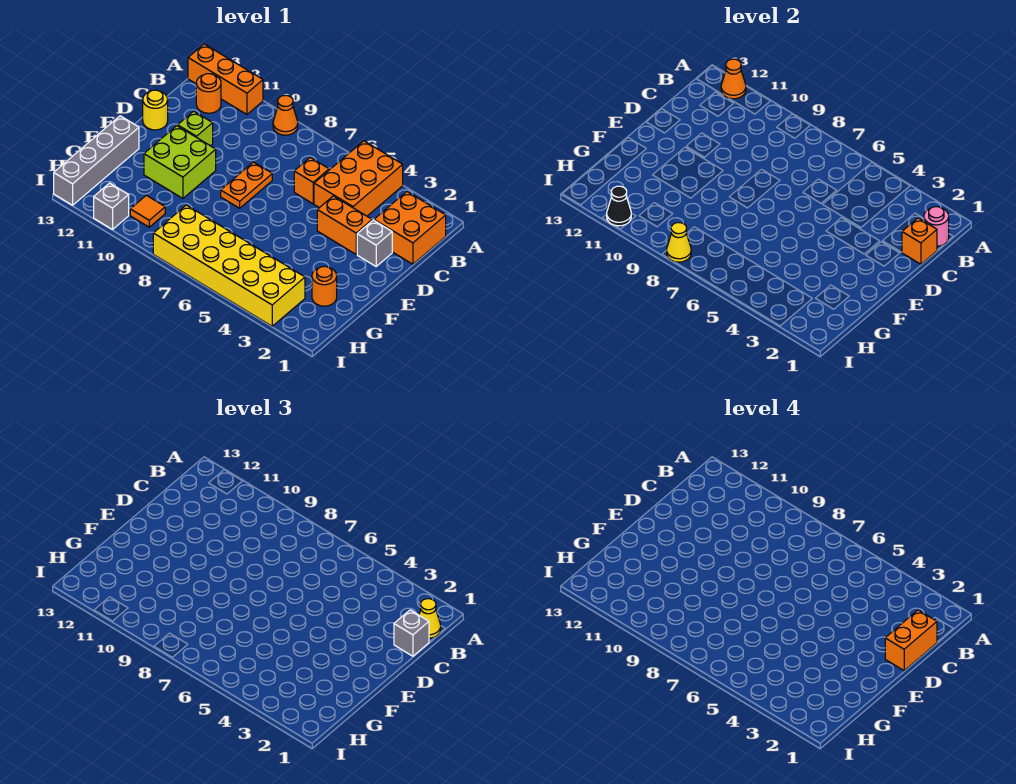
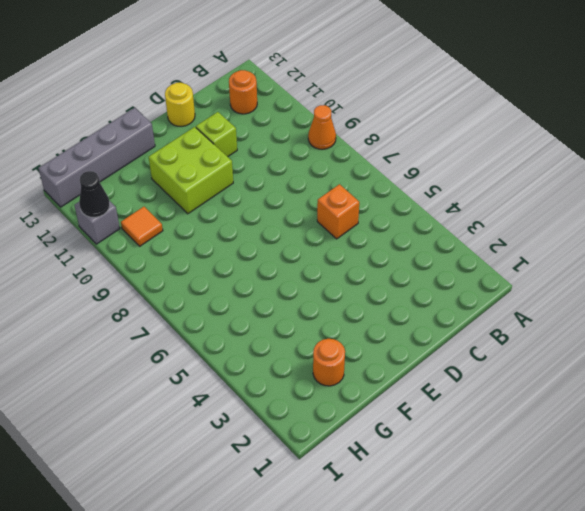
none -> orange 2x3 brick [314,141,403,216]
none -> orange 1x3 brick [188,44,263,114]
none -> orange 2x2 brick [374,192,446,264]

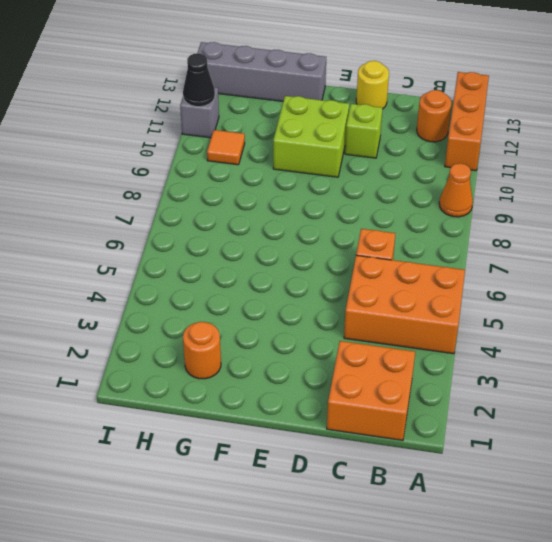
none -> grey 1x1 brick [357,220,392,266]
none -> orange 1x2 brick [317,196,372,254]
none -> orange 1x2 plate [221,162,272,208]

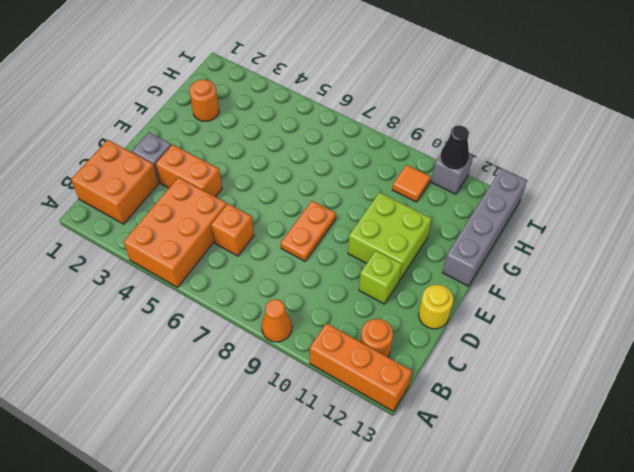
none -> yellow 2x6 brick [153,205,305,326]
none -> orange 1x1 cone [721,59,746,99]
none -> pink 1x1 round brick [924,207,949,246]

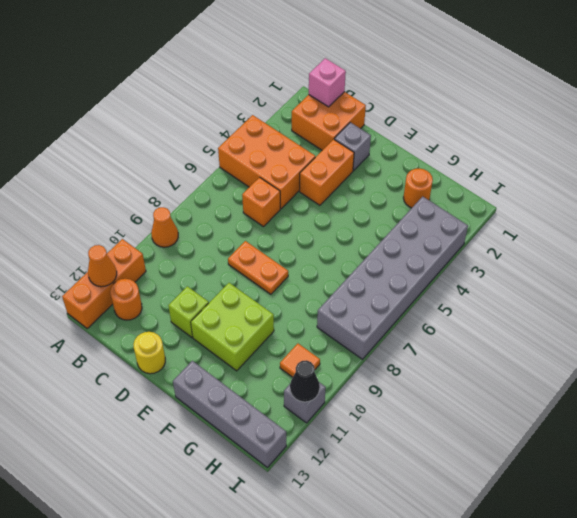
pink 1x1 brick [309,58,346,107] -> pink 1x1 round brick [924,207,949,246]
grey 2x6 brick [317,197,468,359] -> yellow 2x6 brick [153,205,305,326]
none -> orange 1x1 brick [902,218,937,264]
none -> yellow 1x1 cone [667,223,691,262]
none -> yellow 1x1 cone [419,599,441,638]

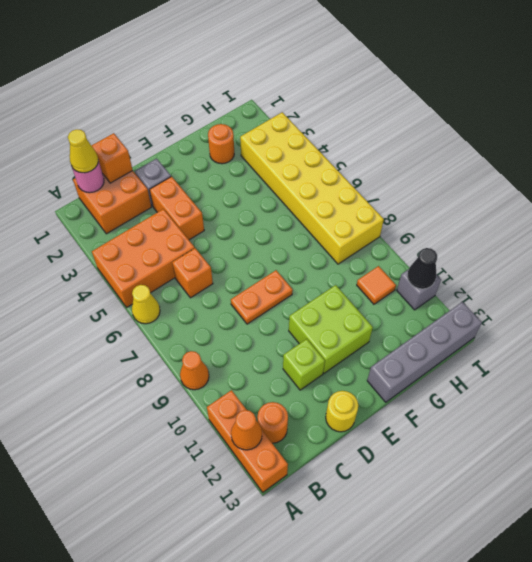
yellow 1x1 cone [132,285,160,324] -> yellow 1x1 cone moved to [667,223,691,262]
none -> grey 1x1 brick [394,610,429,656]
none -> orange 1x2 brick [885,610,937,671]

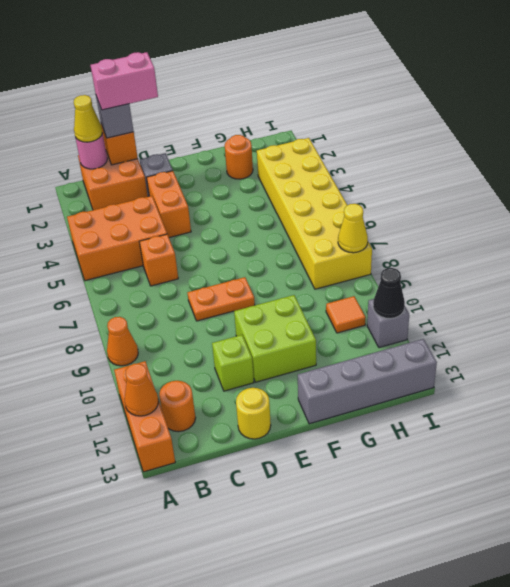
pink 1x2 brick [90,52,158,110] -> orange 1x2 brick [885,610,937,671]

